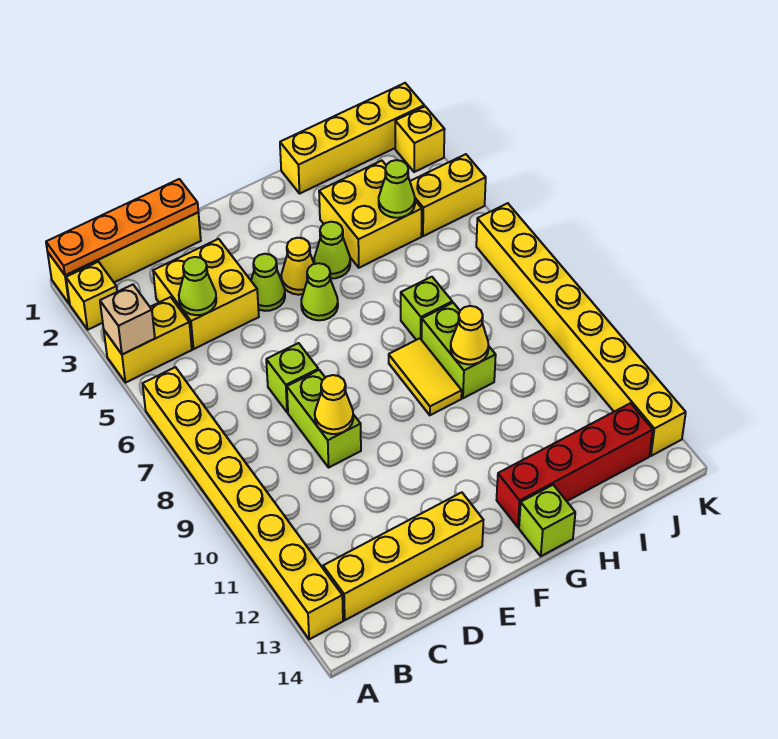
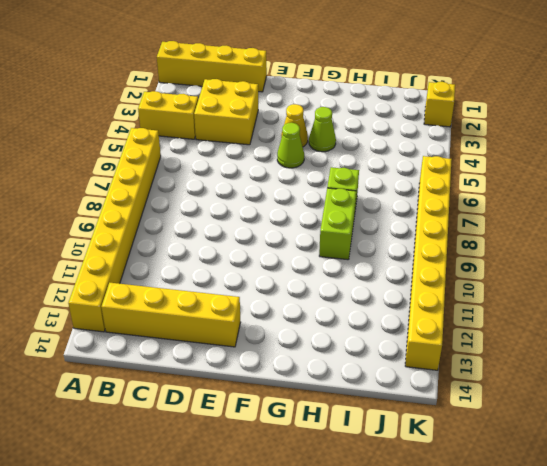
none -> yellow 1x1 brick [66,262,117,330]
none -> lime 1x1 brick [266,343,318,413]
none -> lime 1x2 brick [287,370,361,467]

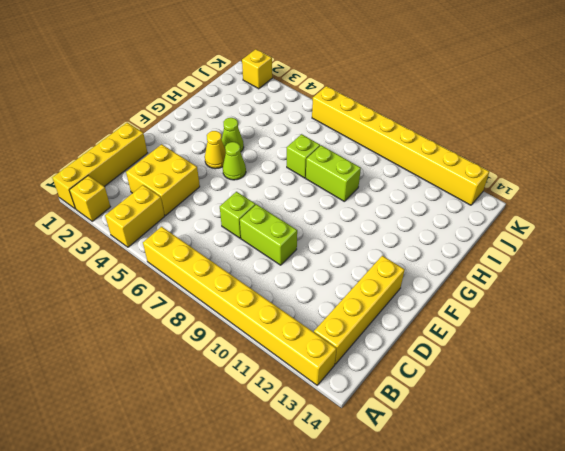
none -> lime 1x1 cone [251,254,285,311]
none -> yellow 1x2 tile [389,338,462,415]
none -> red 1x4 brick [497,403,653,527]

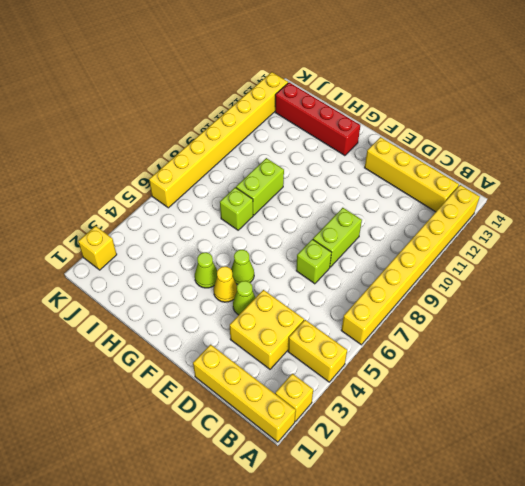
none -> yellow 1x2 tile [389,338,462,415]
none -> lime 1x1 brick [519,485,575,556]
none -> yellow 1x4 brick [280,83,424,193]

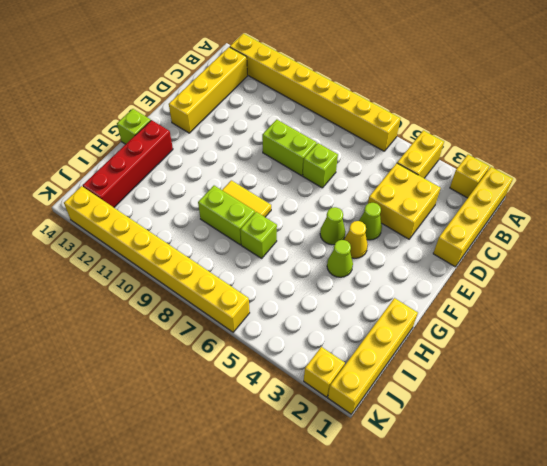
none -> yellow 2x2 brick [319,161,422,268]
none -> yellow 1x2 brick [410,154,486,236]
none -> orange 1x4 plate [46,179,198,275]

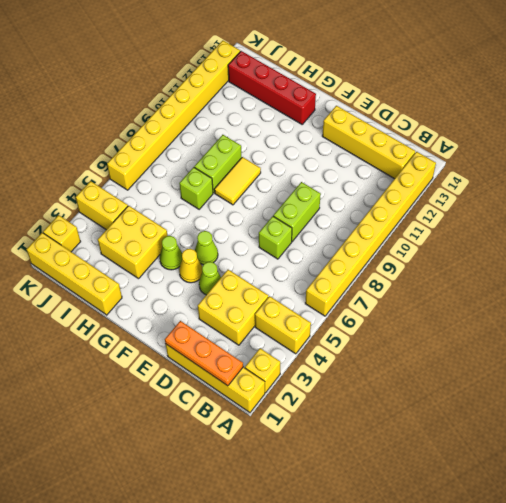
orange 1x3 plate [165,321,243,386] -> orange 1x4 plate [46,179,198,275]
none -> lime 1x1 brick [519,485,575,556]
none -> tan 1x1 brick [100,285,155,354]
none -> lime 1x1 cone [179,257,216,315]

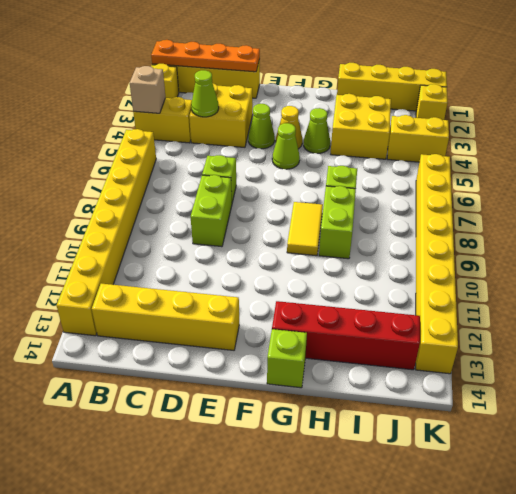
none -> yellow 1x1 cone [315,375,353,434]
none -> yellow 1x1 cone [451,306,489,365]
none -> lime 1x1 cone [379,160,415,218]

